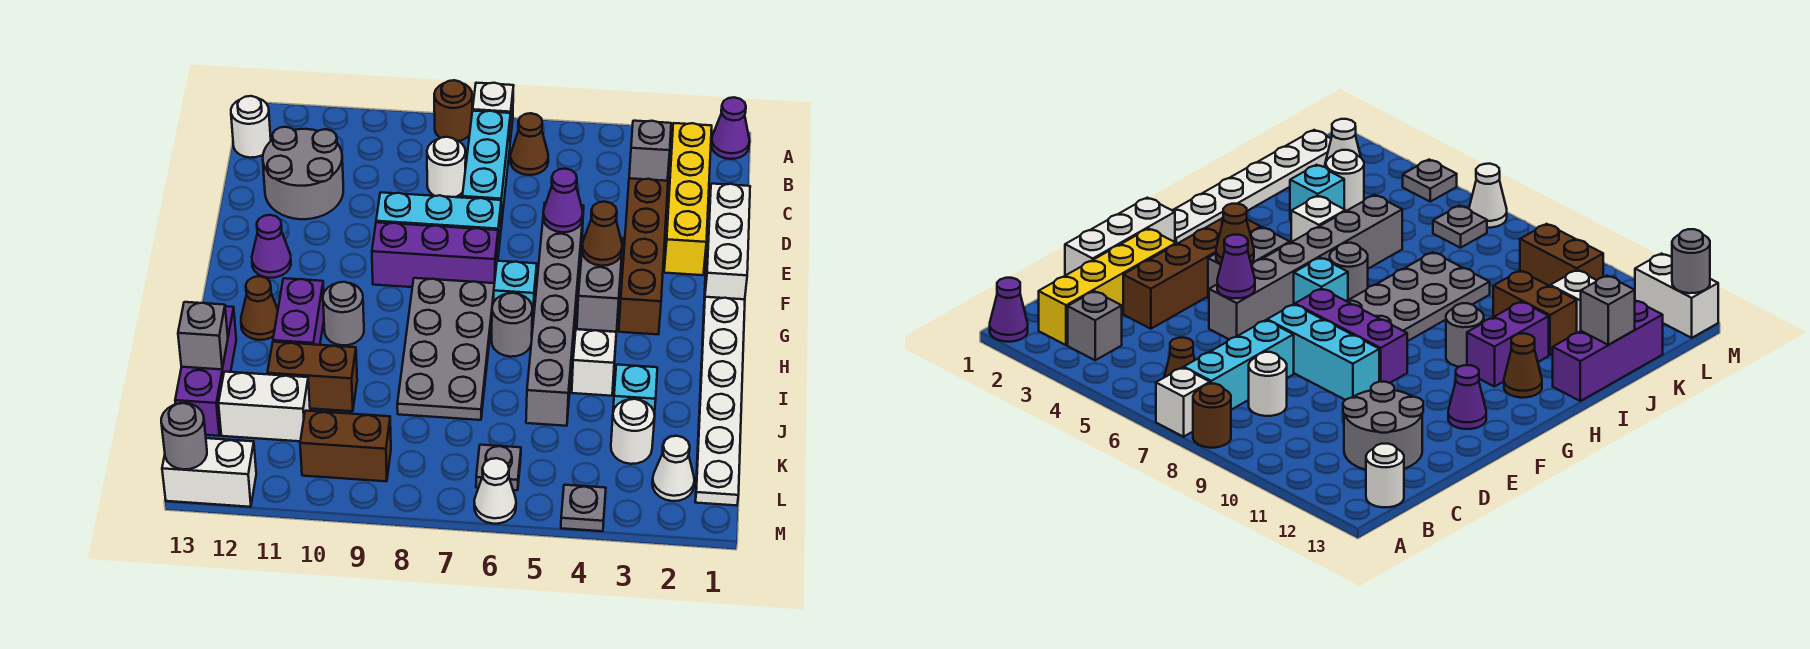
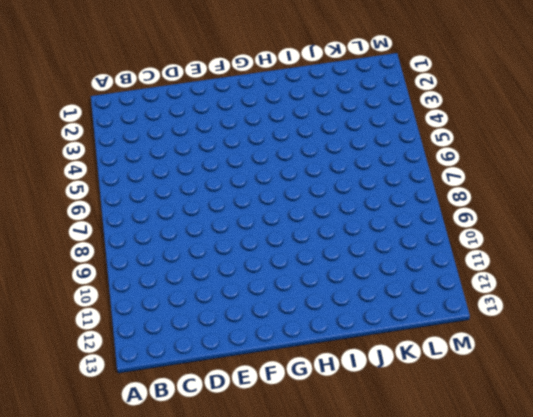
none -> purple 1x1 cone [711,97,750,159]
none -> white 1x1 brick [473,83,514,141]
none -> brown 1x1 round brick [434,80,473,141]
none -> yellow 1x4 brick [664,123,712,275]

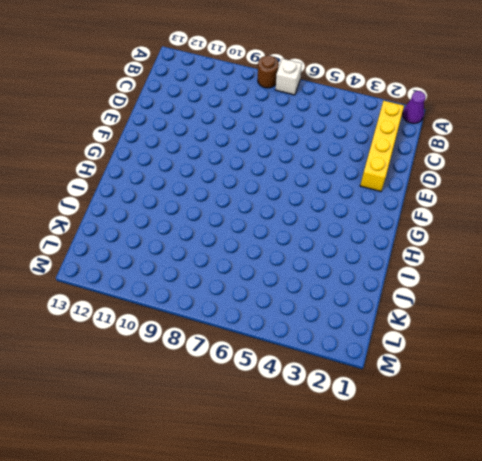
none -> grey 1x1 brick [629,121,671,181]
none -> brown 1x1 cone [510,113,548,175]
none -> cyan 1x3 brick [462,111,511,226]
none -> white 1x1 round brick [231,96,271,158]

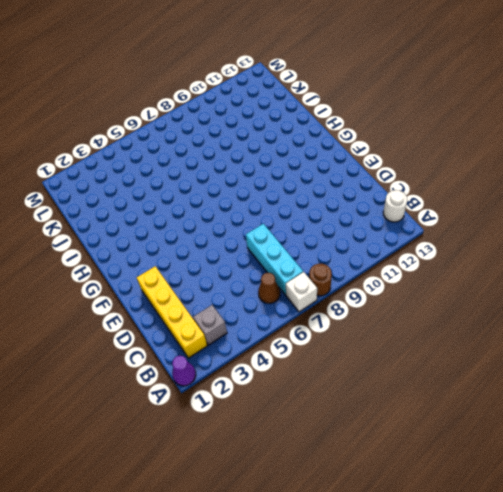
none -> white 1x1 round brick [427,137,466,197]
none -> grey 2x2 round brick [263,127,343,219]
none -> white 1x3 brick [704,184,750,301]
none -> brown 1x4 brick [619,178,668,334]

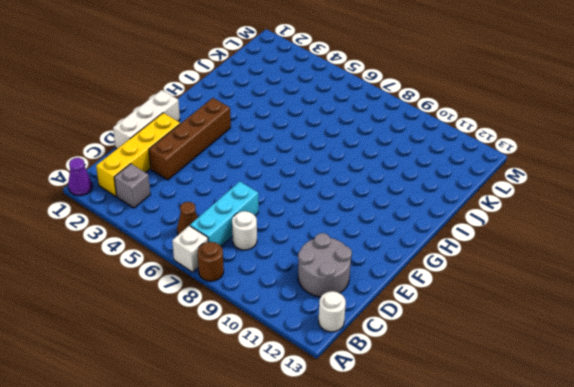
none -> grey 1x6 brick [526,203,584,426]
none -> cyan 1x3 brick [376,192,501,255]
none -> grey 1x2 brick [577,236,623,332]
none -> purple 1x3 brick [372,222,498,287]

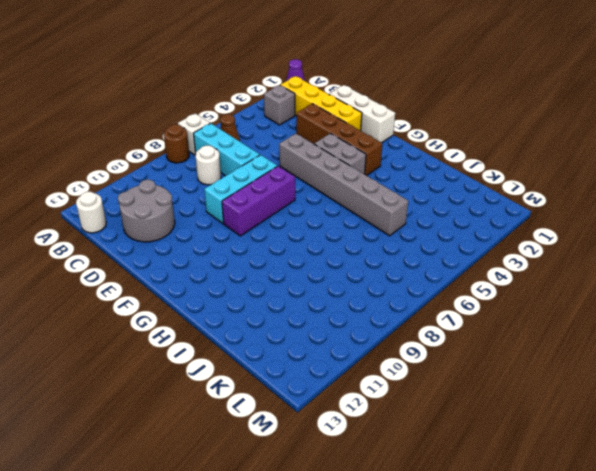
none -> purple 1x1 cone [252,215,291,278]
none -> white 1x6 plate [695,297,745,506]
none -> cyan 1x1 brick [494,261,537,326]
none -> grey 2x4 plate [397,278,494,420]

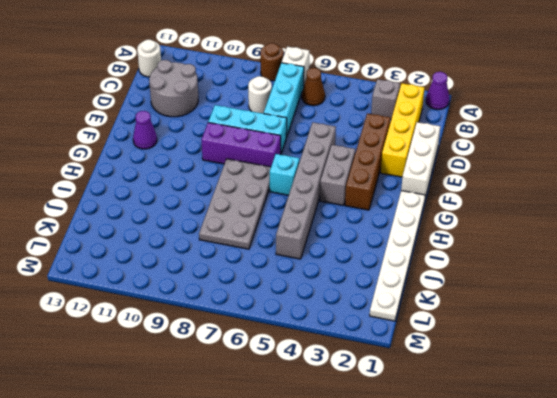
none -> grey 1x1 round brick [492,293,532,357]
none -> grey 1x1 round brick [323,282,364,345]
none -> purple 1x2 brick [273,278,324,345]
none -> brown 1x1 cone [241,276,278,340]

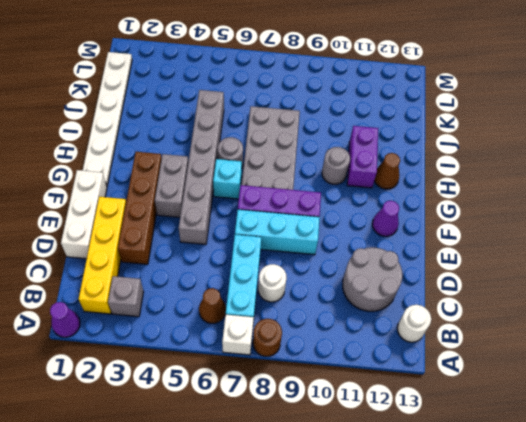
none -> white 1x1 brick [572,329,616,396]
none -> purple 1x3 brick [175,306,236,436]
none -> cyan 1x1 brick [613,365,657,414]
none -> brown 1x2 brick [267,342,357,411]

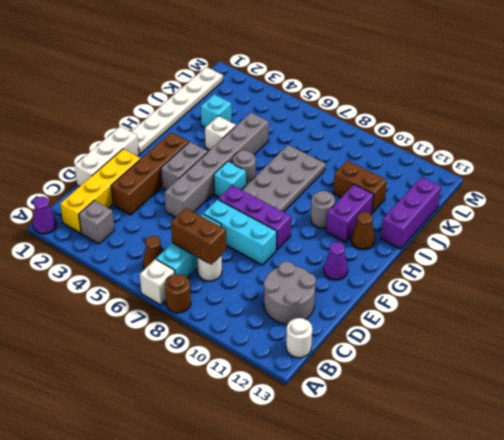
brown 1x2 brick [171,208,226,264] -> brown 1x2 brick moved to [300,411,391,481]
none -> white 1x1 round brick [611,399,655,464]
none -> white 1x2 brick [219,372,310,441]
none -> white 1x1 cone [652,436,694,501]
none -> grey 1x1 plate [476,445,521,490]

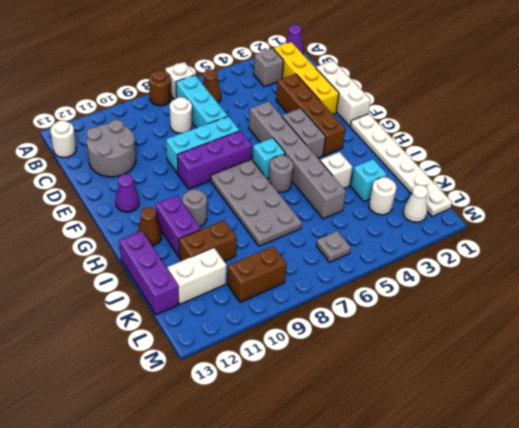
none -> grey 1x1 plate [561,485,606,531]
none -> white 1x1 cone [474,458,516,524]
none -> white 1x2 brick [162,438,256,507]
none -> purple 1x1 cone [543,169,583,232]

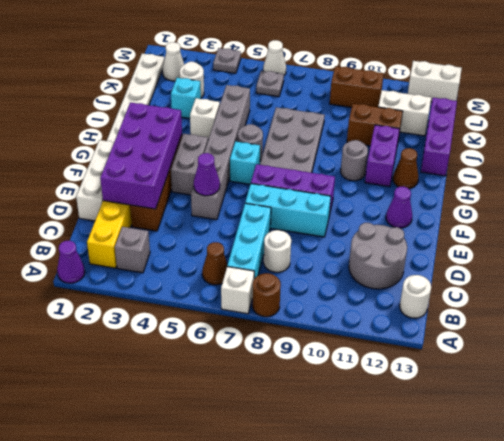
purple 2x4 brick [100,102,182,209] -> none
none -> brown 1x1 cone [582,202,622,266]
none -> grey 1x1 brick [178,302,228,369]
none -> grey 1x1 round brick [161,403,207,469]

